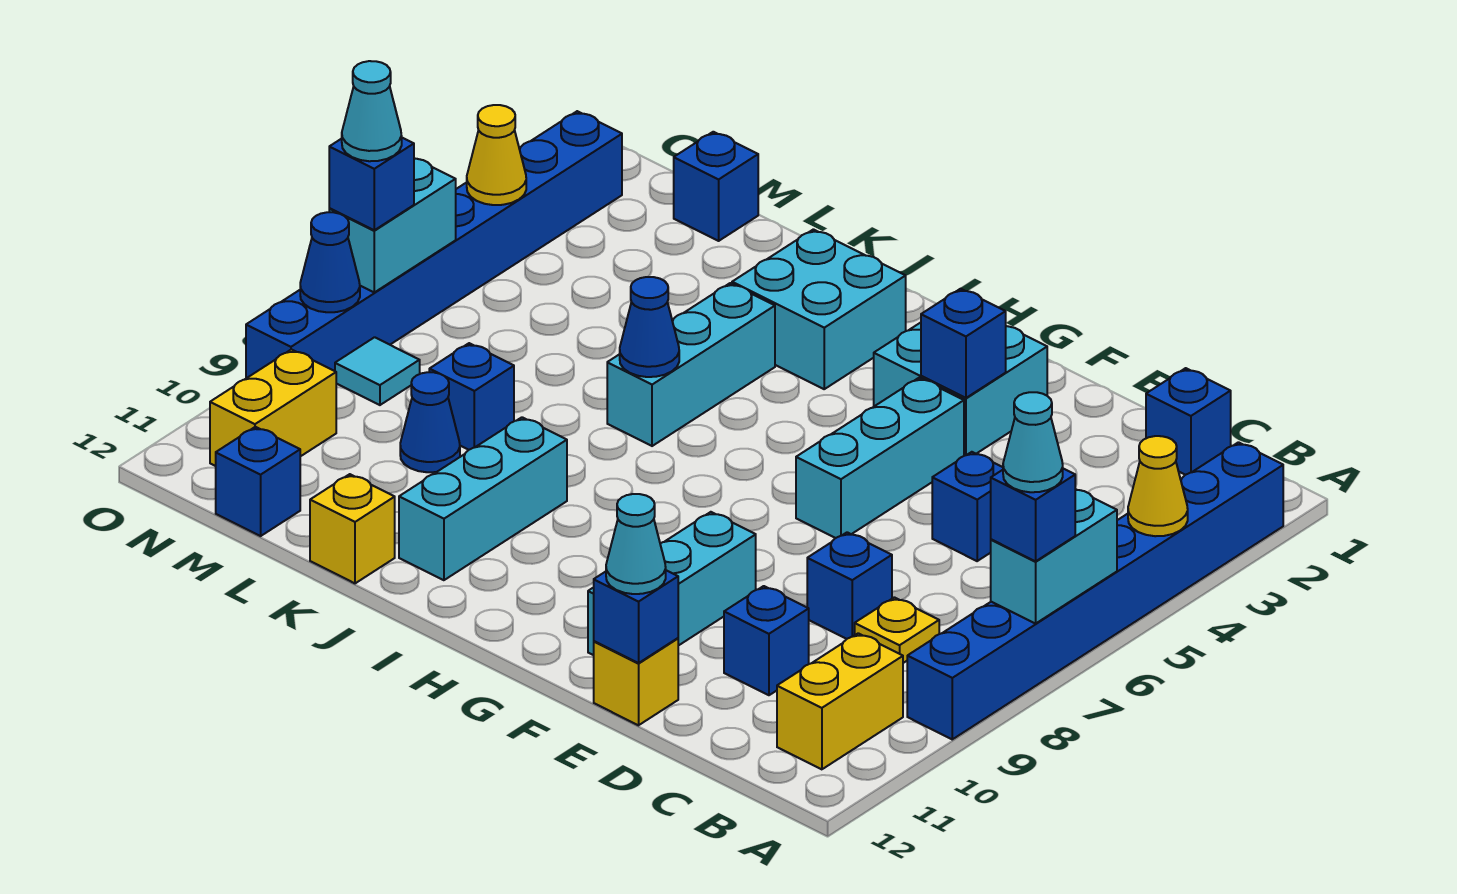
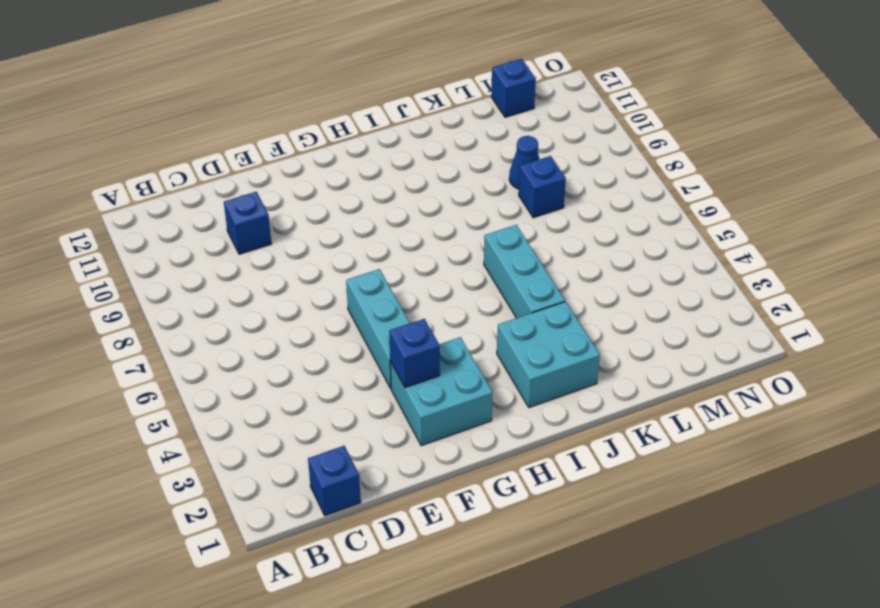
none -> blue 1x8 brick [907,442,1283,739]
none -> yellow 1x2 brick [777,633,903,769]
none -> yellow 1x1 plate [855,597,939,663]
none -> blue 1x1 brick [932,452,1003,561]

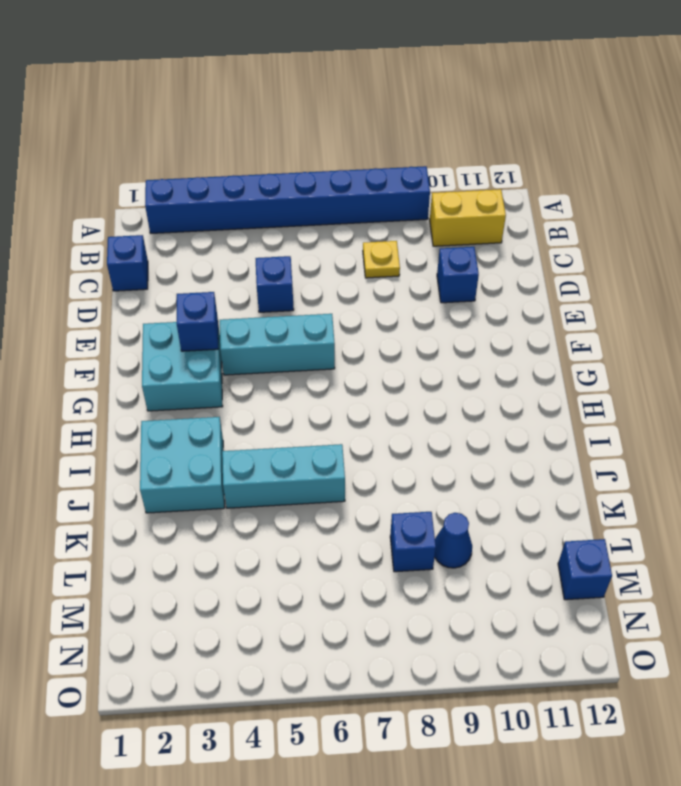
none -> blue 1x1 brick [807,532,892,639]
none -> yellow 1x1 brick [594,638,678,725]
none -> cyan 1x3 brick [588,512,756,655]
none -> cyan 1x3 brick [399,417,567,580]

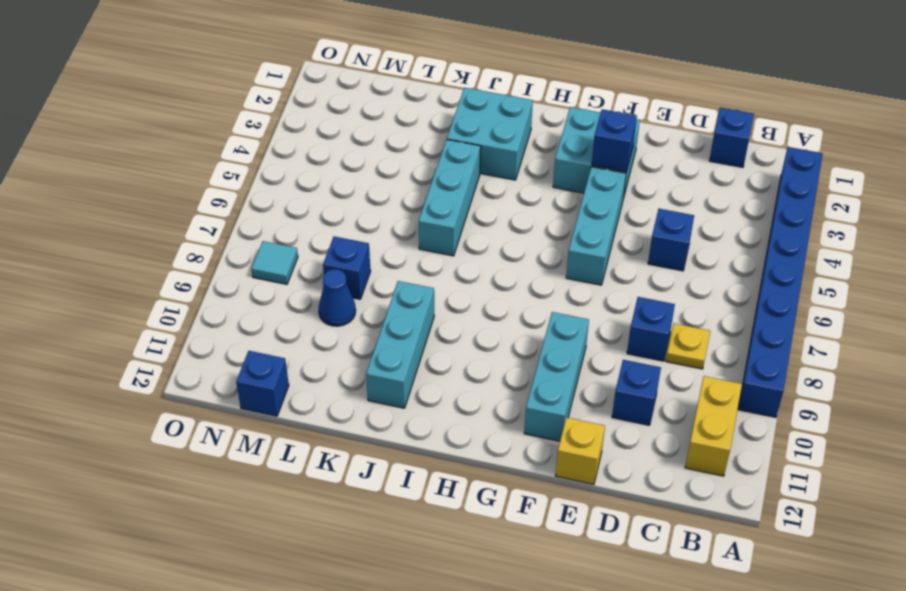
none -> yellow 1x1 brick [310,474,395,583]
none -> blue 1x1 brick [674,132,758,241]
none -> yellow 1x2 brick [210,350,336,466]
none -> blue 1x8 brick [246,111,622,378]

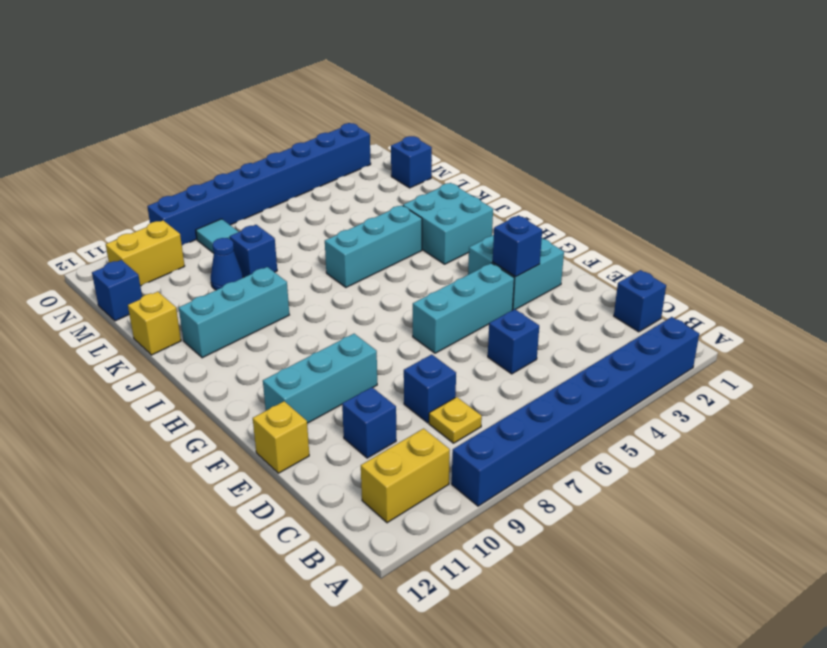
none -> yellow 1x1 cone [1128,436,1188,536]
none -> cyan 1x2 brick [991,489,1117,624]
none -> blue 1x1 brick [594,570,678,663]
none -> blue 1x1 cone [620,277,679,377]

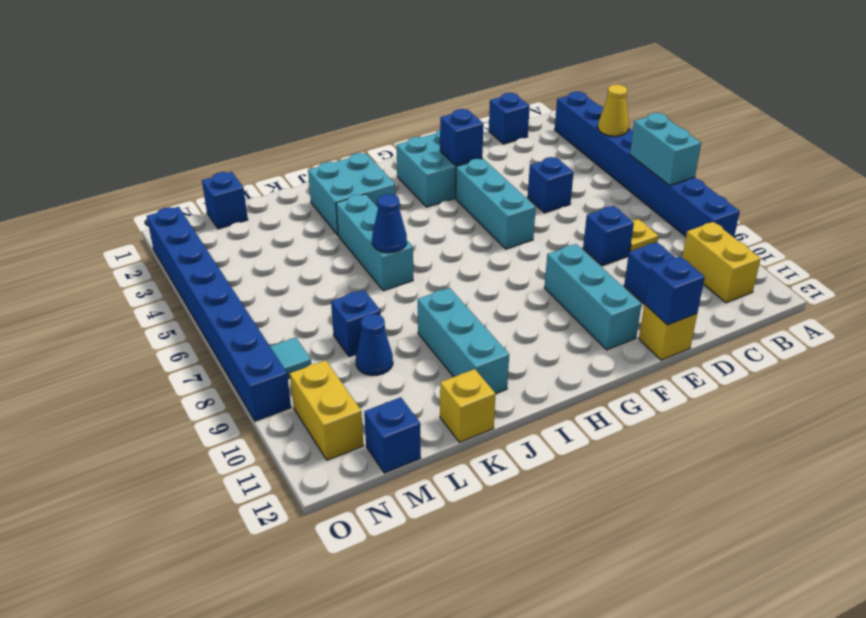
none -> yellow 1x1 cone [467,105,526,205]
none -> cyan 1x2 brick [329,158,456,292]
none -> blue 1x1 cone [300,212,360,312]
none -> blue 1x1 brick [991,469,1075,561]

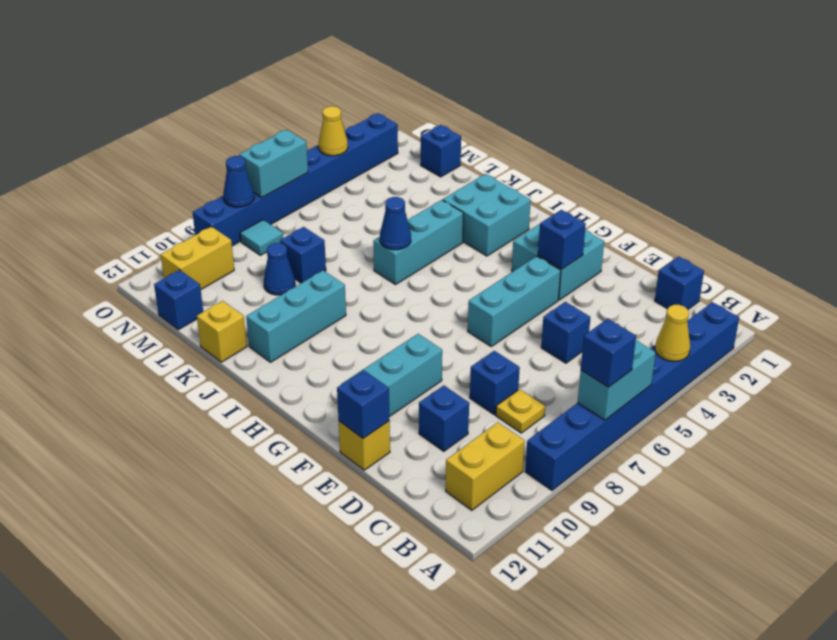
none -> cyan 1x1 cone [606,494,666,594]
none -> blue 1x1 brick [329,138,414,230]
none -> cyan 1x1 cone [1003,392,1063,492]
none -> cyan 1x1 cone [342,61,402,161]

